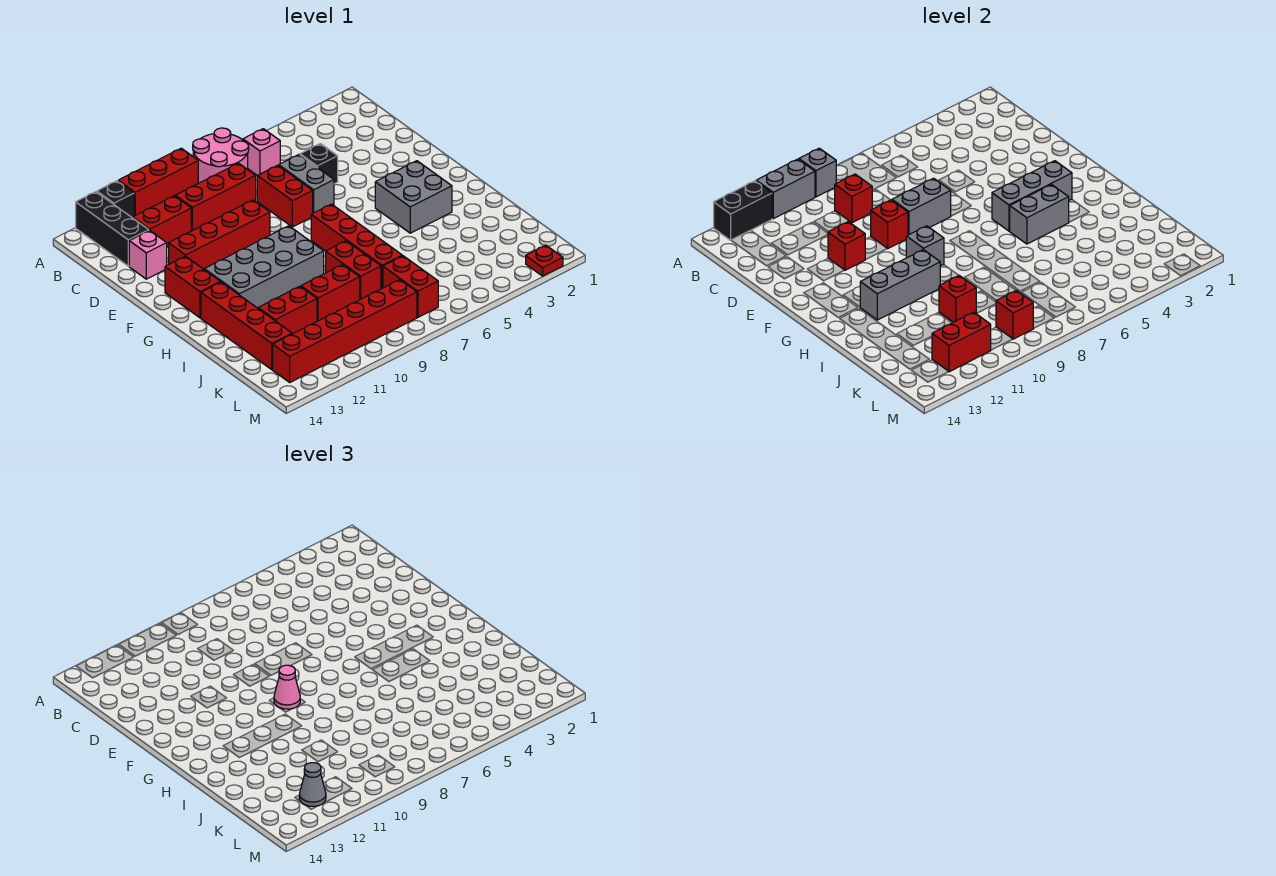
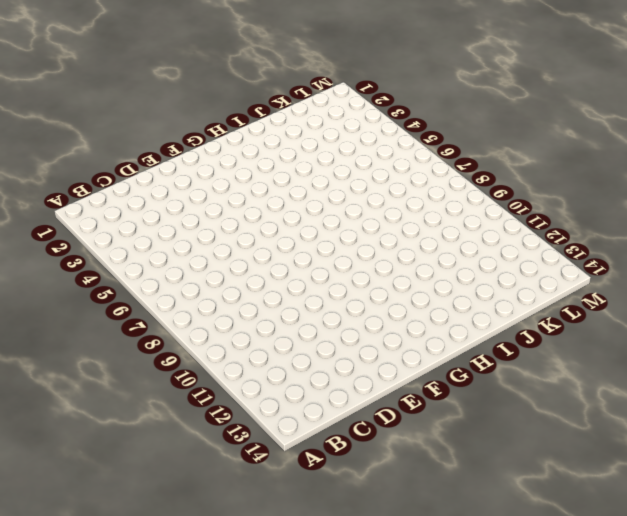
none -> pink 2x2 round brick [193,128,249,183]
none -> red 1x3 brick [118,148,198,216]
none -> black 1x1 brick [97,181,134,218]
none -> black 1x3 brick [76,192,149,266]

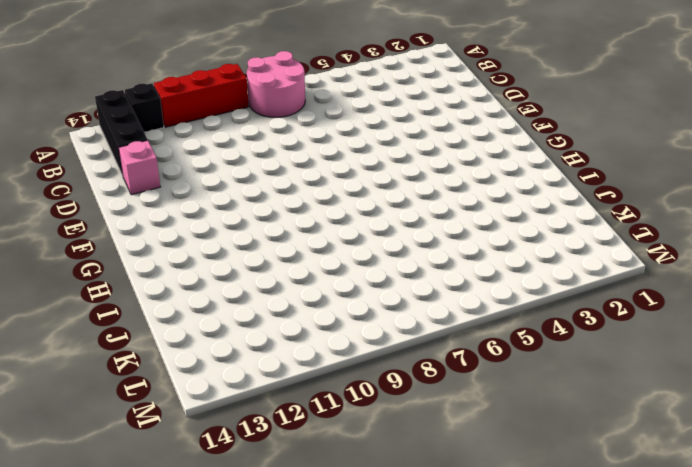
none -> pink 1x1 brick [243,129,280,175]
none -> red 1x3 brick [175,163,256,231]
none -> red 1x2 brick [133,196,191,247]
none -> black 1x1 brick [300,144,338,184]

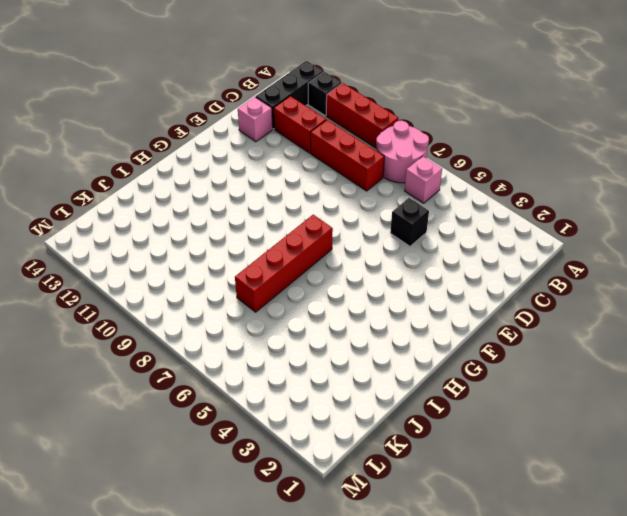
none -> grey 1x2 brick [279,155,334,213]
none -> red 1x2 brick [257,165,313,227]
none -> red 1x4 brick [169,200,270,269]
none -> red 1x2 brick [165,256,220,318]

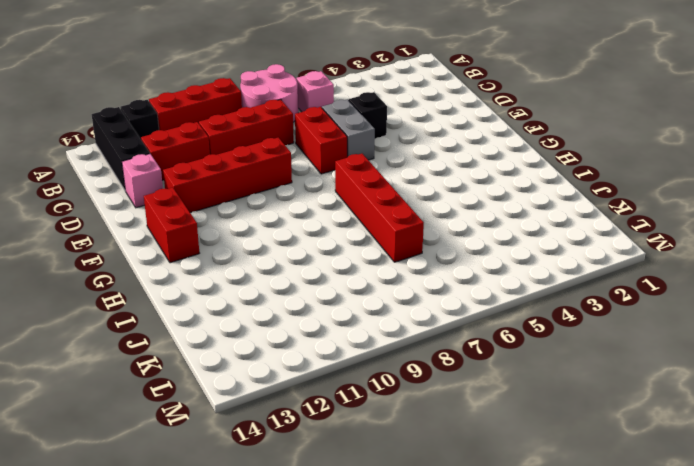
none -> grey 2x2 brick [375,161,452,233]
none -> grey 2x4 brick [204,226,324,308]
none -> red 1x4 brick [201,282,292,369]
none -> red 1x2 brick [326,241,381,299]

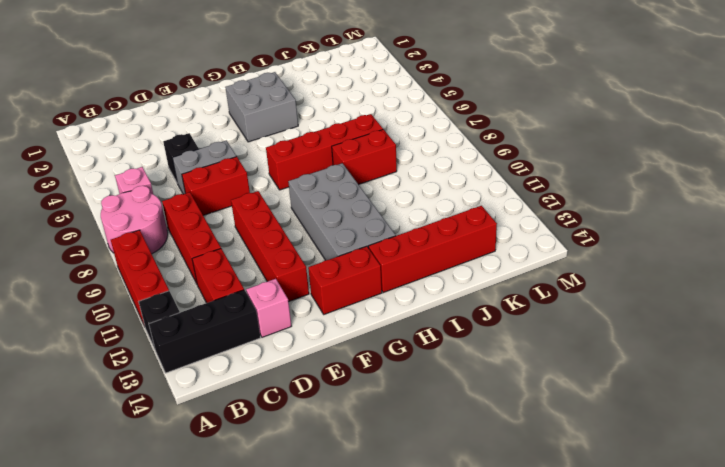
none -> red 1x2 brick [301,265,360,321]
none -> red 1x2 brick [258,286,317,334]
none -> red 1x2 brick [383,256,438,317]
none -> red 1x6 brick [273,280,417,382]

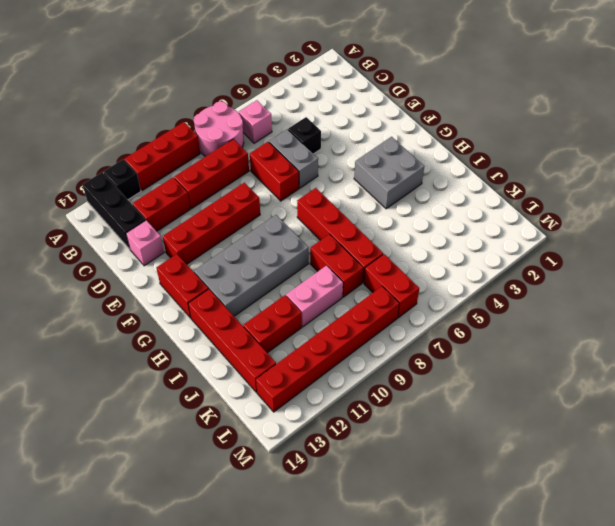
pink 1x2 brick [286,266,343,327] -> red 1x2 brick [301,265,360,321]
none -> red 1x1 plate [526,245,563,276]
none -> grey 1x1 brick [799,148,836,197]
none -> grey 1x2 brick [756,159,815,219]
none -> black 1x2 brick [714,181,772,240]

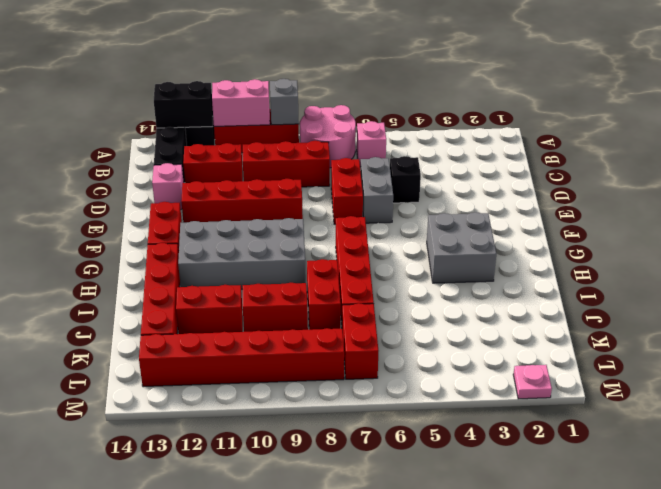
pink 1x2 brick [212,79,270,126] -> grey 1x2 brick [756,159,815,219]
pink 1x1 plate [513,365,552,399] -> red 1x1 plate [526,245,563,276]
none -> red 1x1 brick [835,174,872,223]
none -> grey 1x2 brick [892,178,951,235]
none -> red 1x1 brick [871,200,908,249]
none -> red 1x1 brick [828,222,865,270]

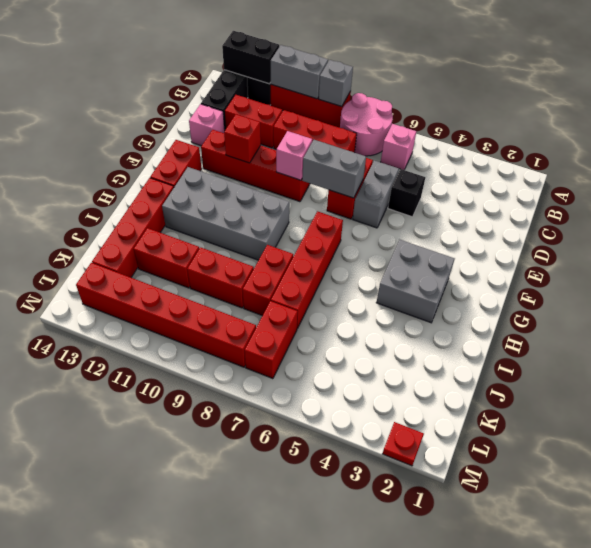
pink 1x1 brick [276,131,312,180] -> red 1x1 brick [871,200,908,249]
none -> red 1x1 brick [835,174,872,223]
none -> grey 1x3 brick [992,161,1072,231]
none -> grey 1x1 brick [906,226,944,266]
none -> grey 1x2 brick [1010,185,1069,244]

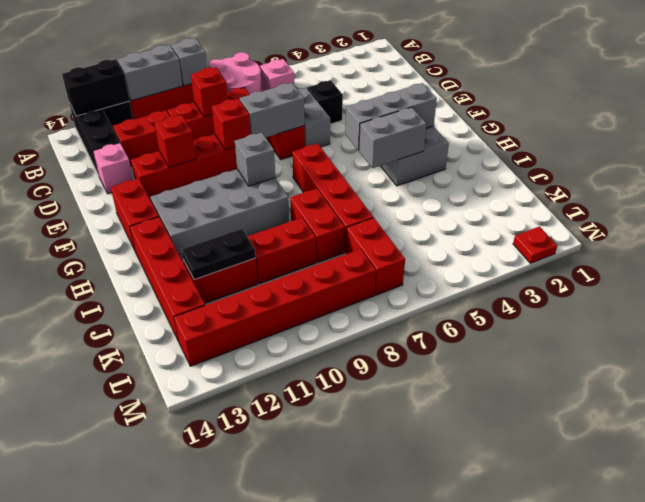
black 1x2 plate [181,229,255,280] -> none
none -> grey 1x3 brick [860,250,940,320]
none -> red 1x1 brick [939,276,976,322]
none -> red 1x1 brick [996,290,1034,339]
none -> red 1x2 brick [932,312,991,372]

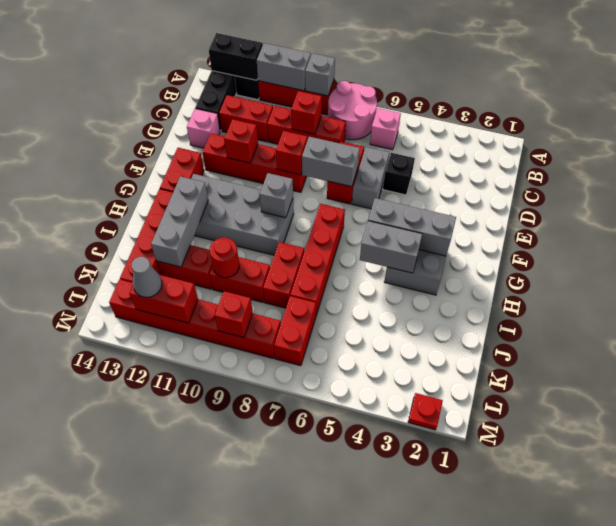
grey 1x3 brick [151,176,208,267] -> grey 1x3 brick turned to [860,250,940,320]
red 1x1 round brick [209,238,239,278] -> red 1x1 brick [939,276,976,322]
none -> pink 1x1 cone [274,665,300,709]

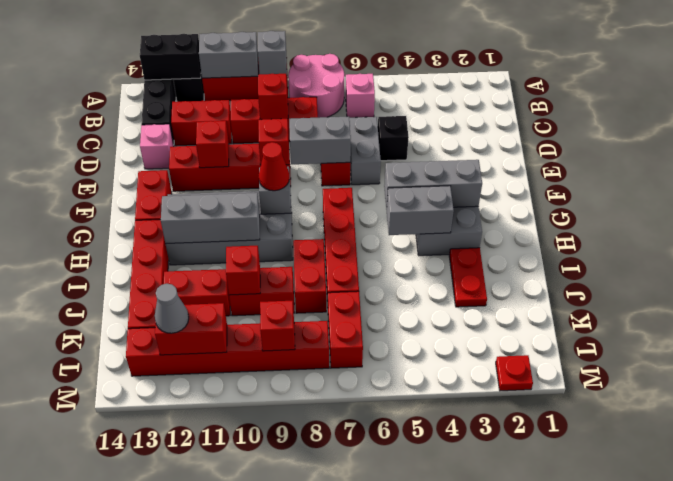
red 1x1 cone [259,142,289,191] -> pink 1x1 cone [274,665,300,709]
red 1x2 plate [449,248,487,307] -> none

